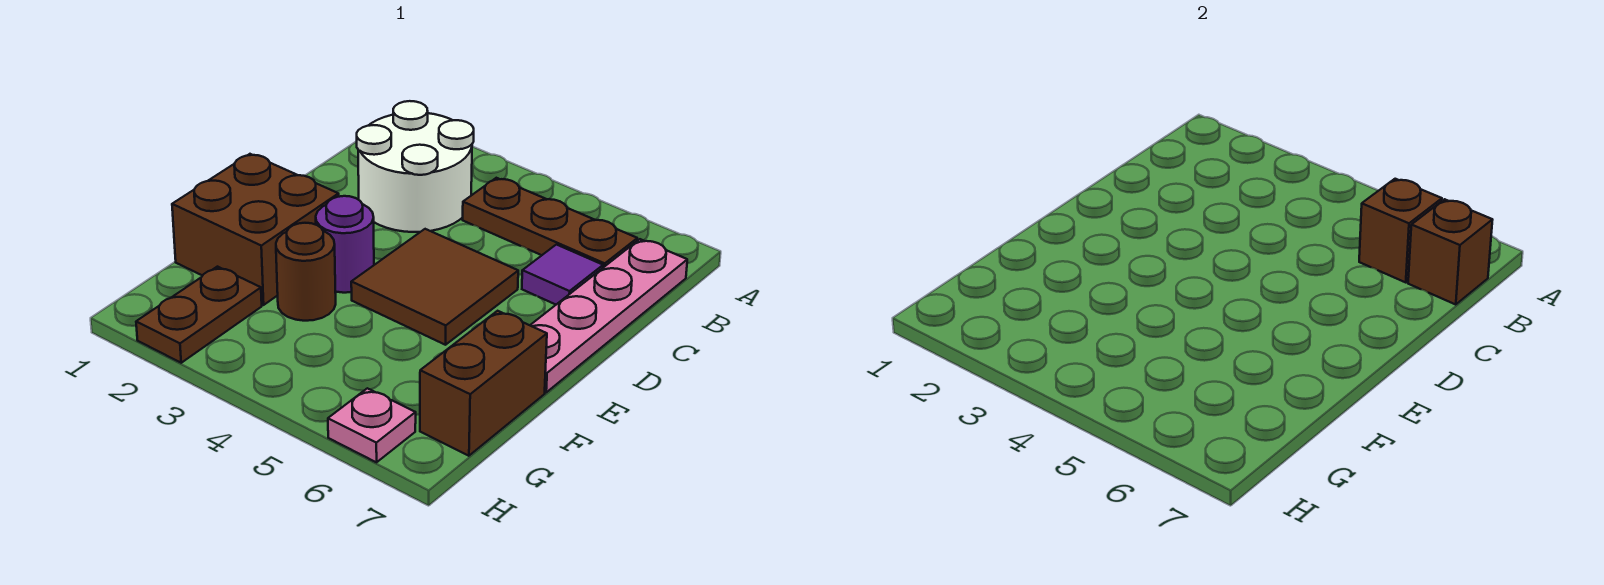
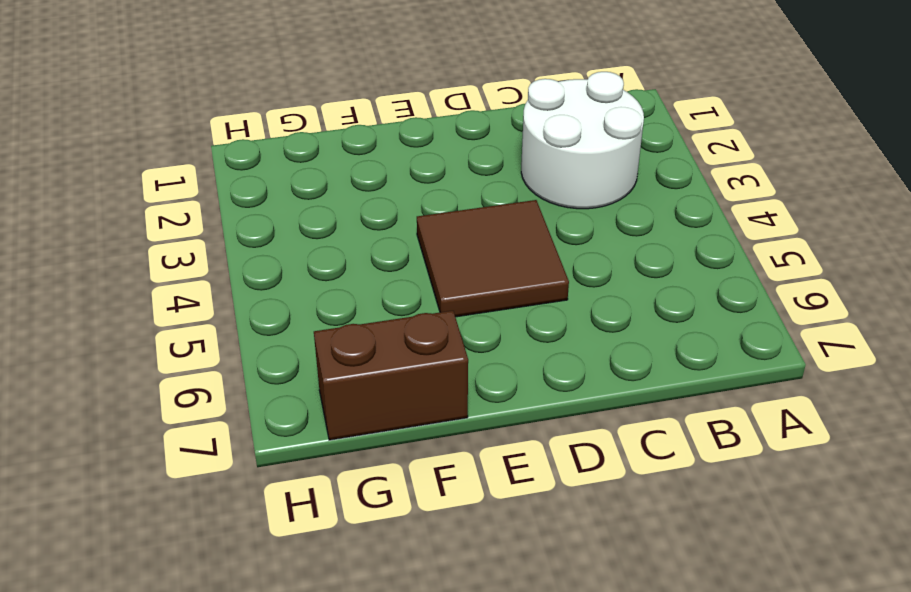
none -> brown 1x3 plate [463,178,637,268]
none -> pink 1x4 plate [530,239,687,392]
none -> purple 1x1 tile [522,245,603,304]

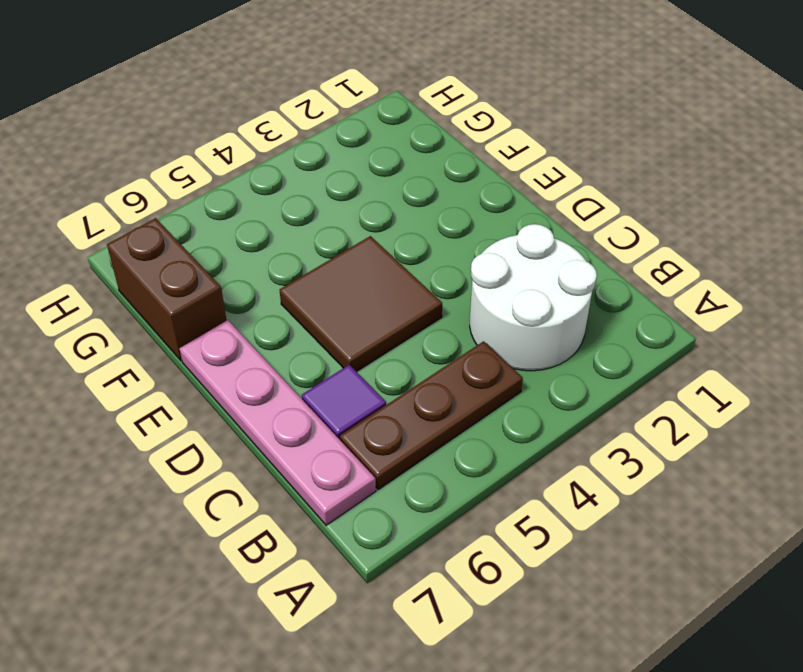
none -> brown 2x2 brick [172,154,339,305]
none -> purple 1x1 round brick [316,196,374,293]
none -> brown 1x1 round brick [276,223,336,321]

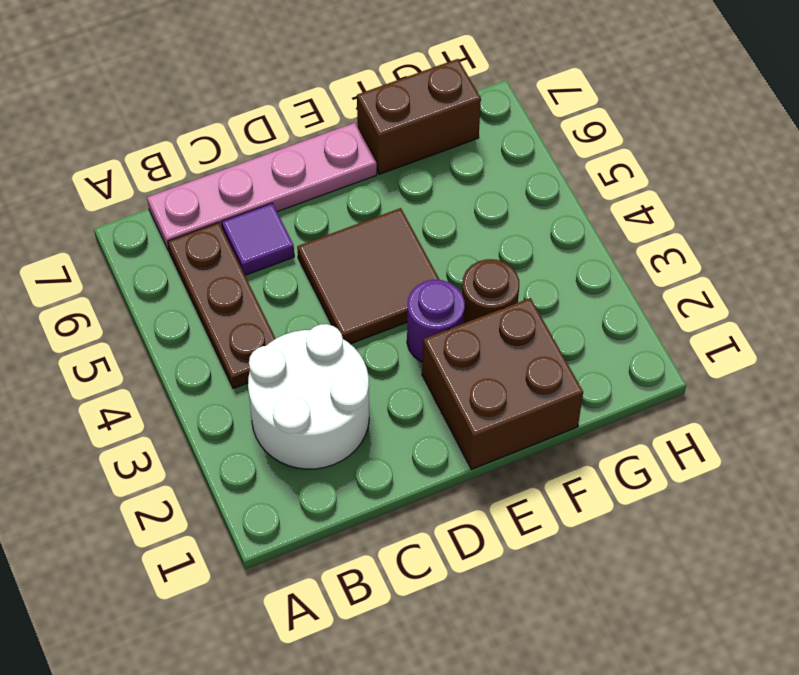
none -> brown 1x2 plate [136,267,262,363]
none -> pink 1x1 plate [328,388,416,462]
none -> brown 1x1 brick [1359,179,1442,282]

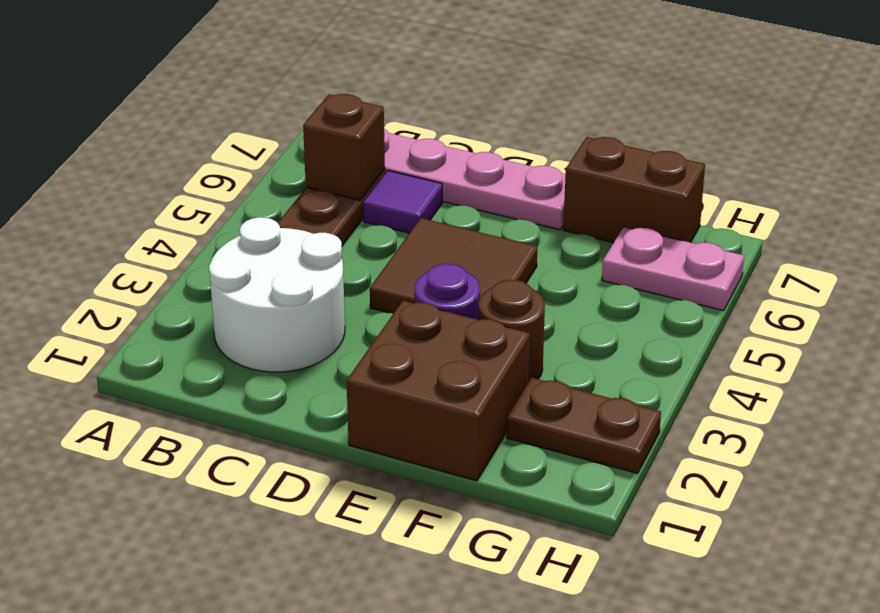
pink 1x2 plate [602,227,744,311] -> pink 1x1 plate [328,388,416,462]
none -> brown 1x1 brick [1408,199,1492,305]

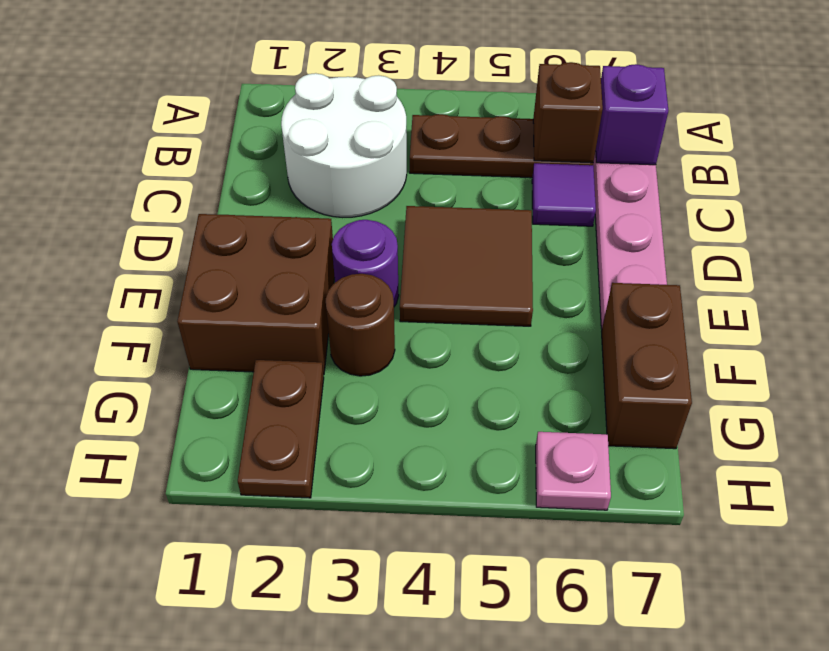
purple 1x1 brick [596,64,669,165] -> brown 1x1 brick [1408,199,1492,305]

